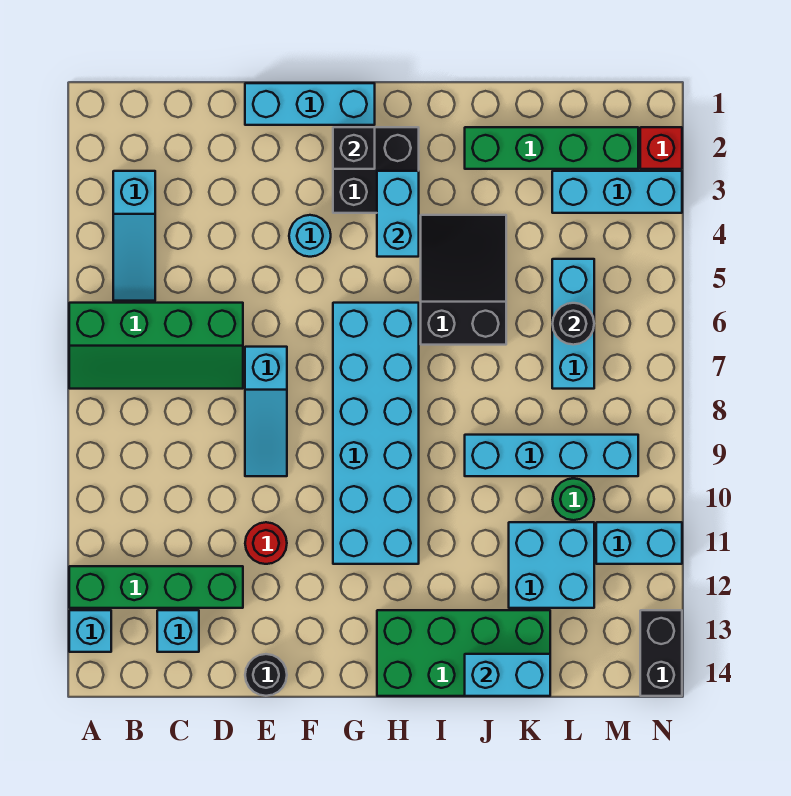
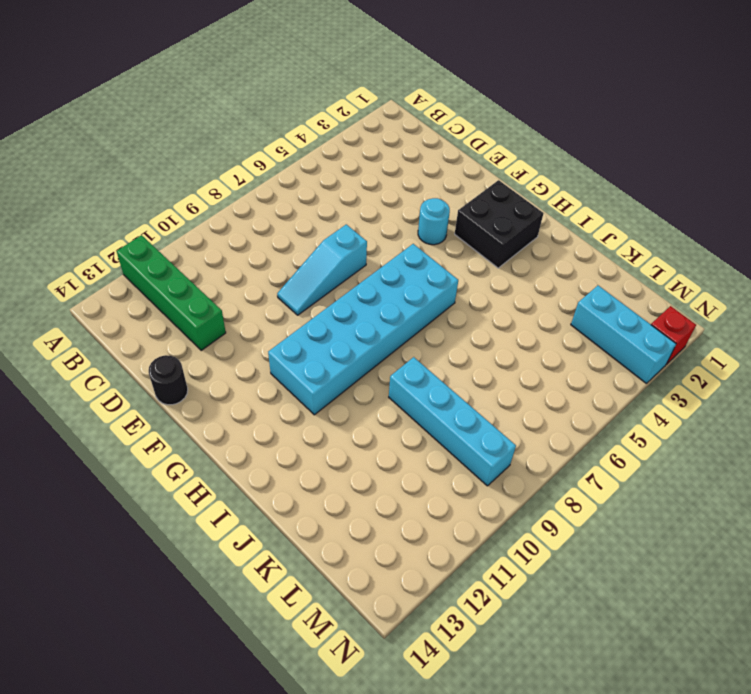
none -> green 2x4 slope [69,303,243,389]
none -> cyan 1x1 brick [69,610,111,652]
none -> cyan 1x3 slope [113,171,155,301]

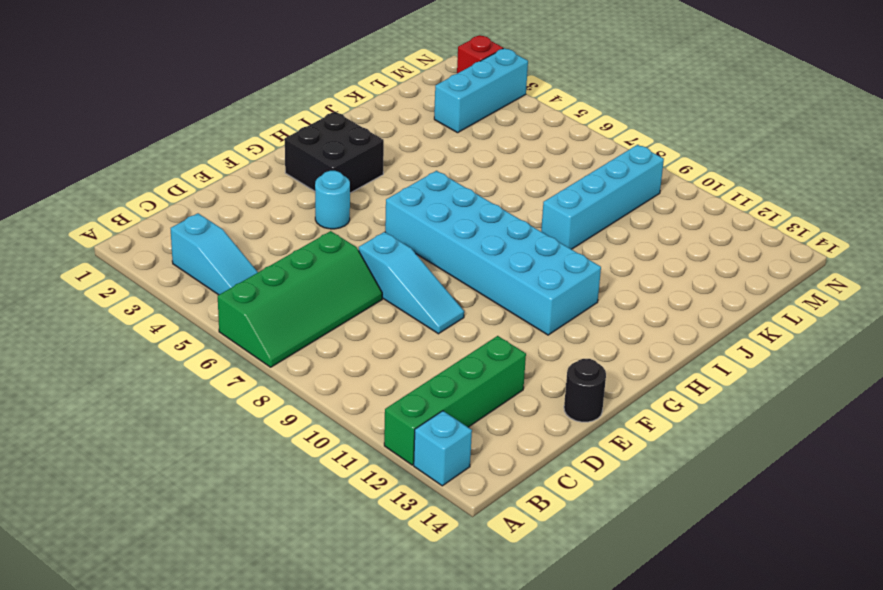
none -> cyan 1x1 brick [157,610,199,652]
none -> cyan 1x3 brick [245,83,375,125]
none -> red 1x1 round brick [245,522,287,564]

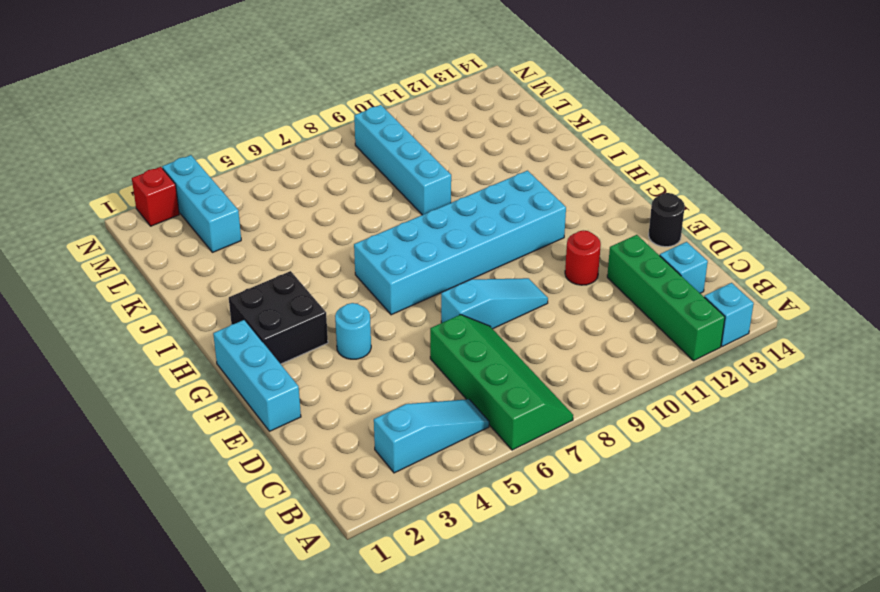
none -> green 2x4 brick [377,610,550,696]
none -> black 2x3 slope [421,215,506,345]
none -> green 1x4 brick [465,127,638,169]

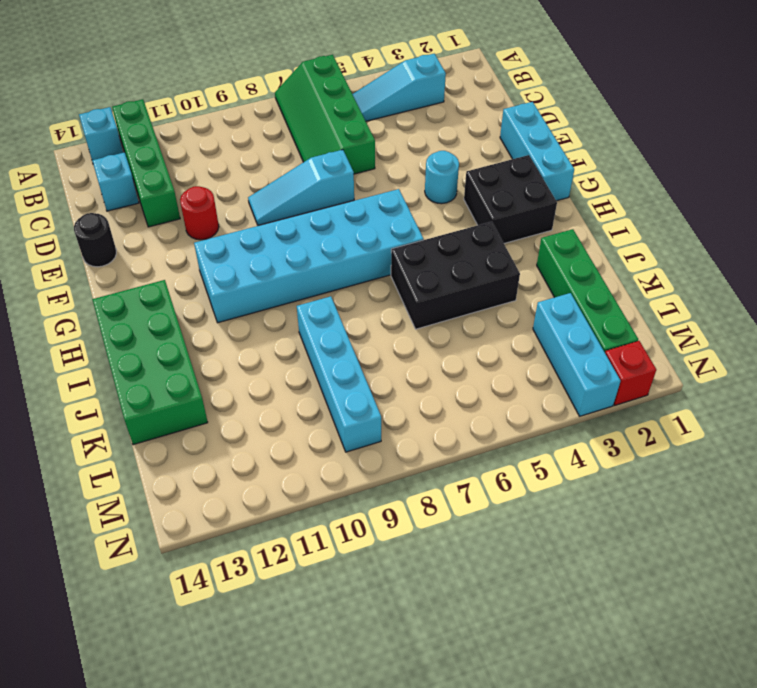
black 2x3 brick [391,222,520,329] -> black 2x3 slope [421,215,506,345]
none -> cyan 2x2 brick [509,522,594,608]
none -> cyan 1x3 brick [552,259,594,389]
none -> green 1x1 round brick [553,478,594,520]

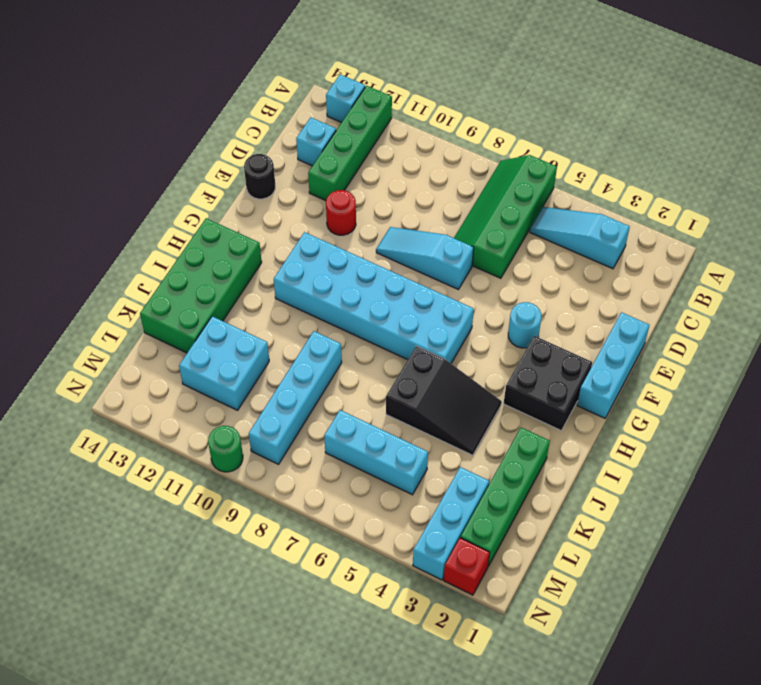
green 1x1 round brick [208,426,243,472] -> green 1x1 round brick moved to [553,478,594,520]
none -> cyan 1x2 brick [596,522,682,564]
none -> black 1x2 brick [640,610,682,696]
none -> black 1x1 brick [333,127,375,169]

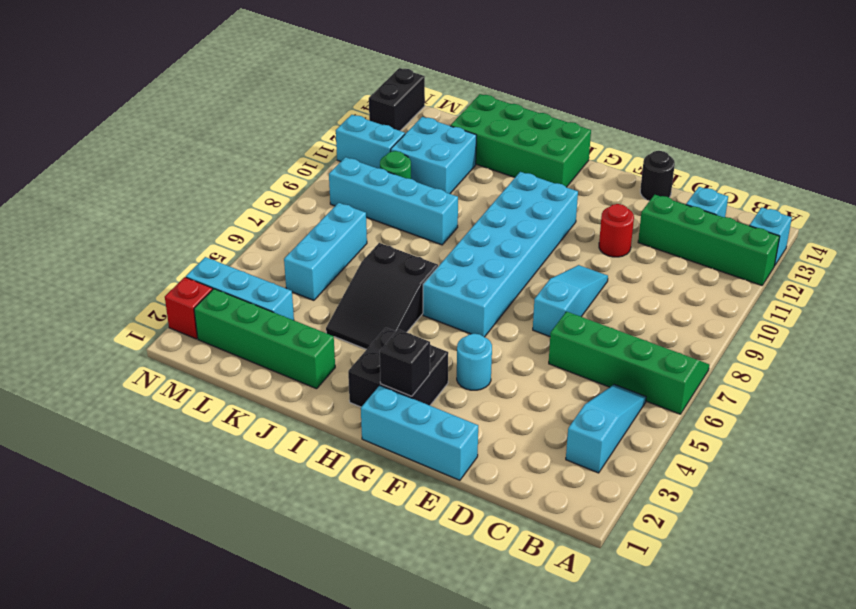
none -> cyan 1x2 brick [377,171,419,257]
none -> cyan 1x2 brick [465,654,550,696]
none -> black 1x1 round brick [552,303,594,345]

